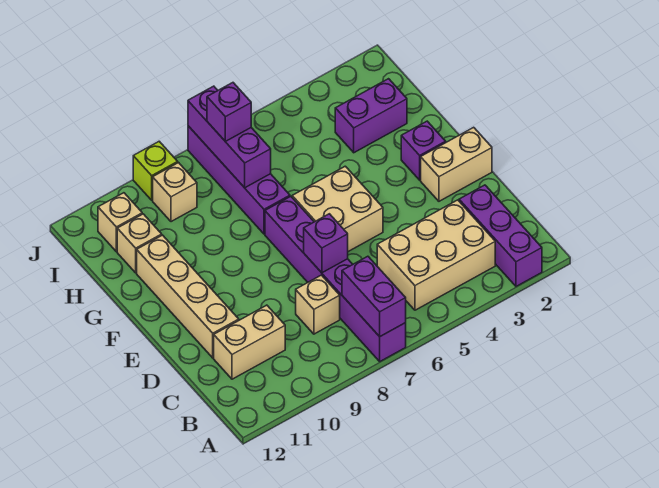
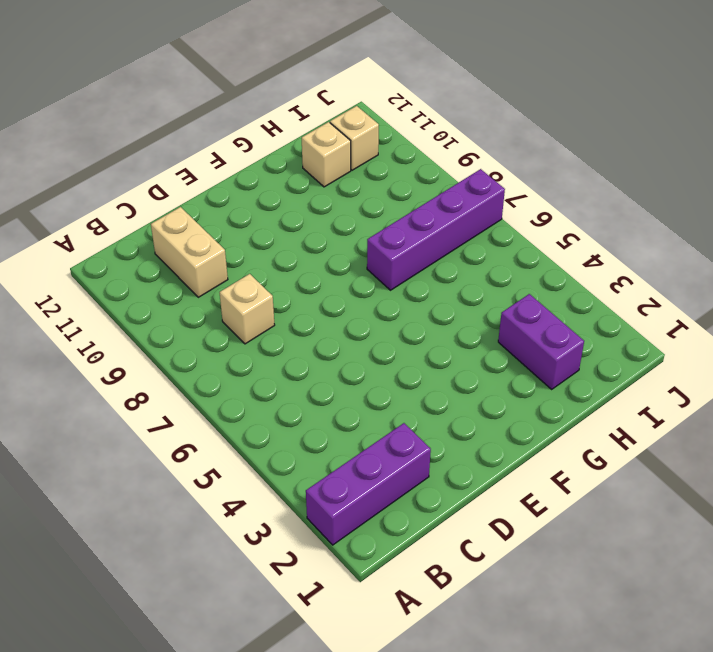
none -> purple 1x6 brick [265,196,406,361]
none -> tan 2x3 brick [377,200,495,310]
none -> tan 1x4 brick [137,235,239,358]

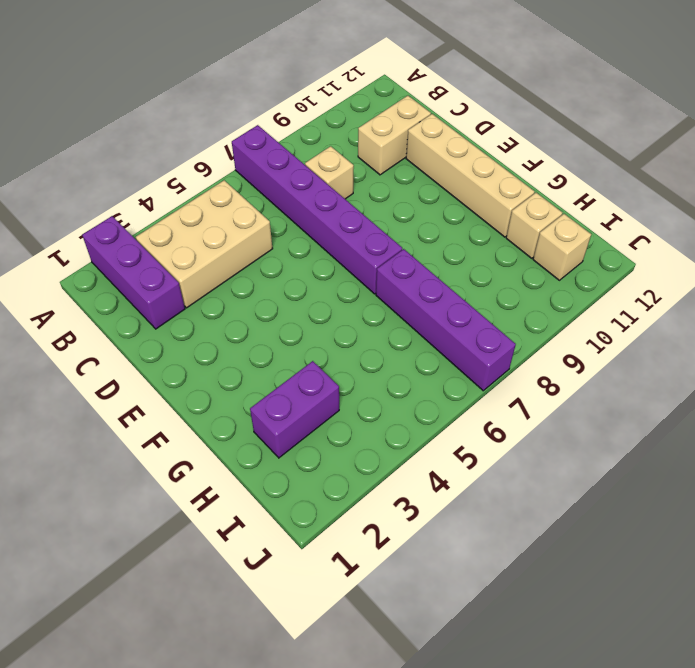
none -> tan 1x2 brick [421,127,492,201]
none -> tan 2x2 brick [292,166,383,252]
none -> purple 1x1 brick [401,121,446,180]

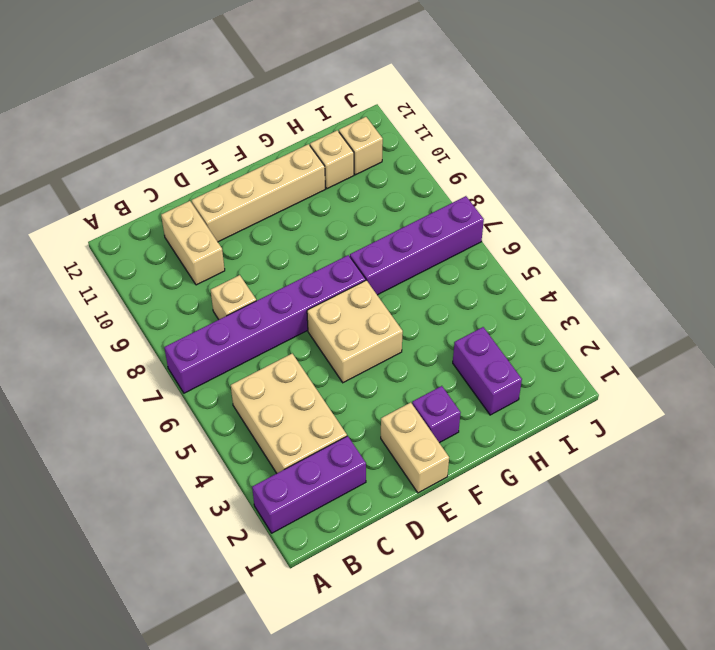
none -> tan 1x1 brick [153,163,197,222]
none -> lime 1x1 brick [133,141,178,200]
none -> purple 1x2 brick [342,256,406,337]

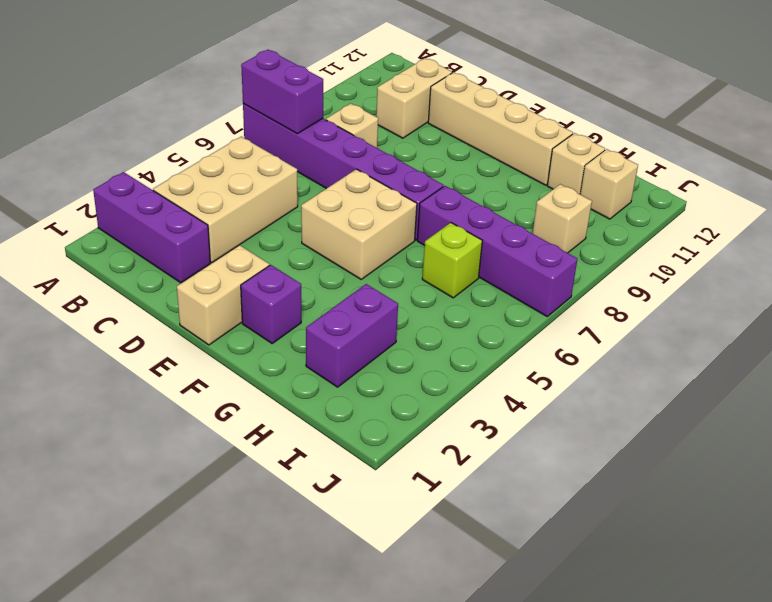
lime 1x1 brick [422,223,482,298] -> lime 1x1 brick moved to [133,141,178,200]
none -> purple 1x1 brick [304,214,348,273]
none -> purple 1x3 brick [188,86,271,188]
none -> purple 1x1 brick [207,83,251,141]

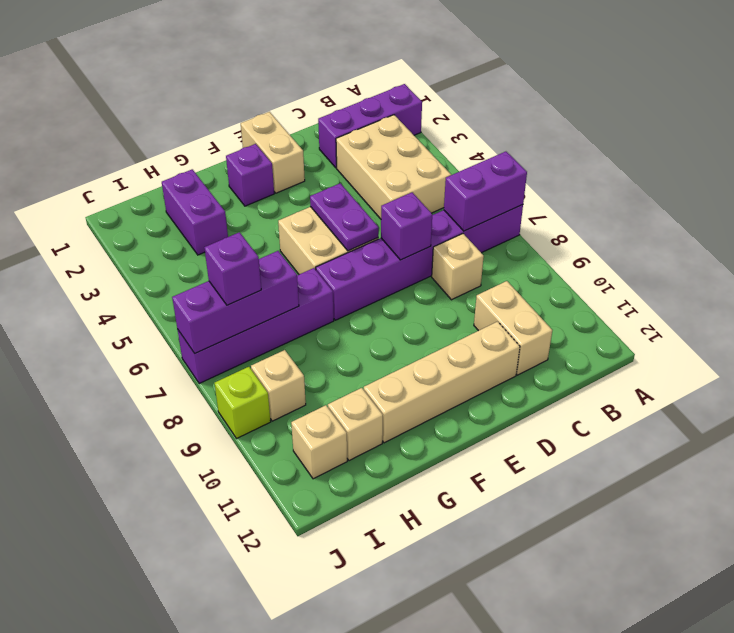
purple 1x2 plate [310,183,379,251] -> none

